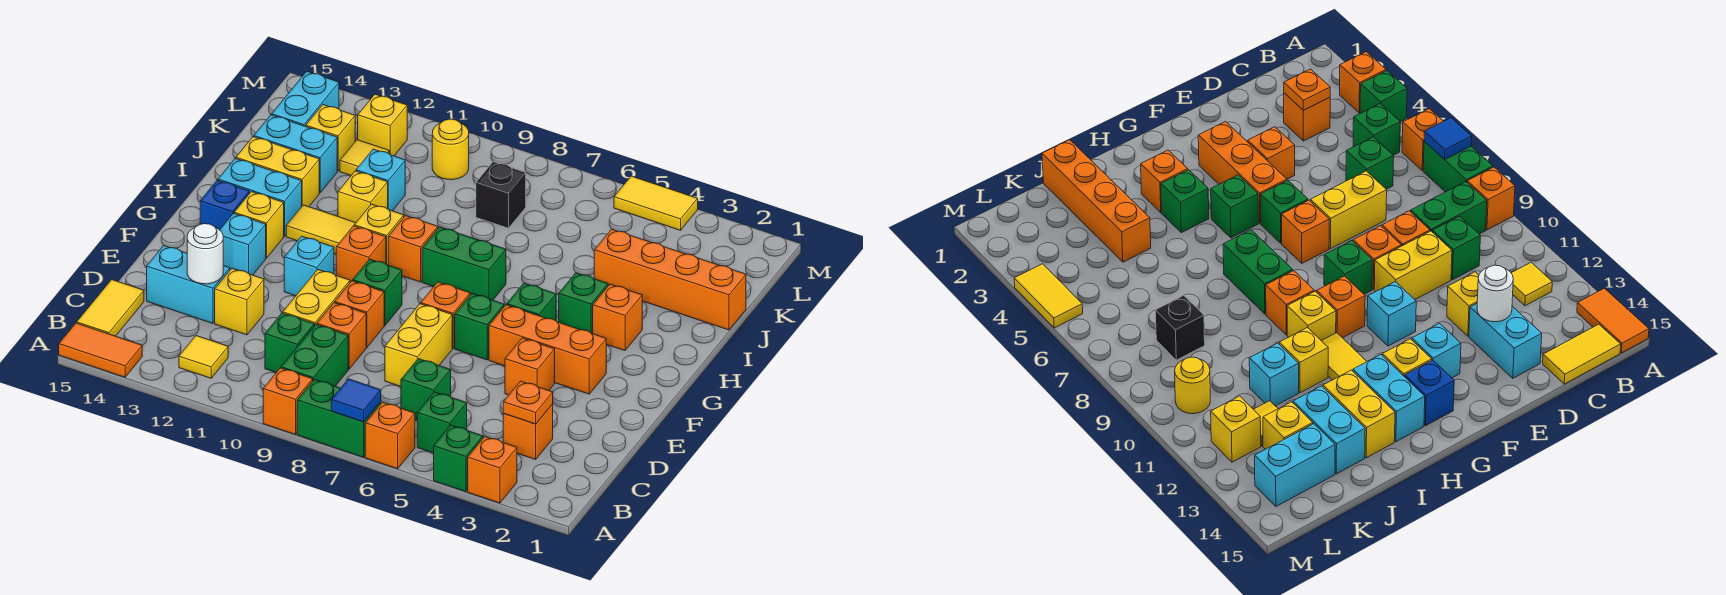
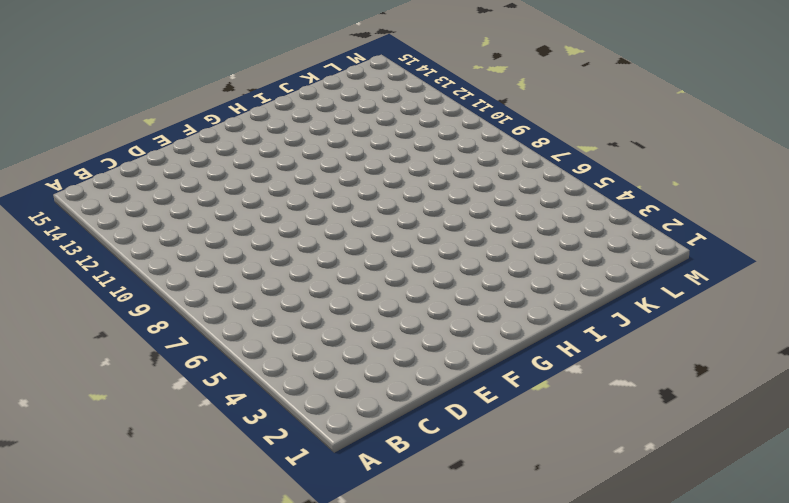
none -> orange 1x1 brick [468,437,517,503]
none -> green 1x1 brick [434,425,483,492]
none -> orange 1x1 brick [365,402,415,469]
none -> green 1x2 brick [297,379,381,457]

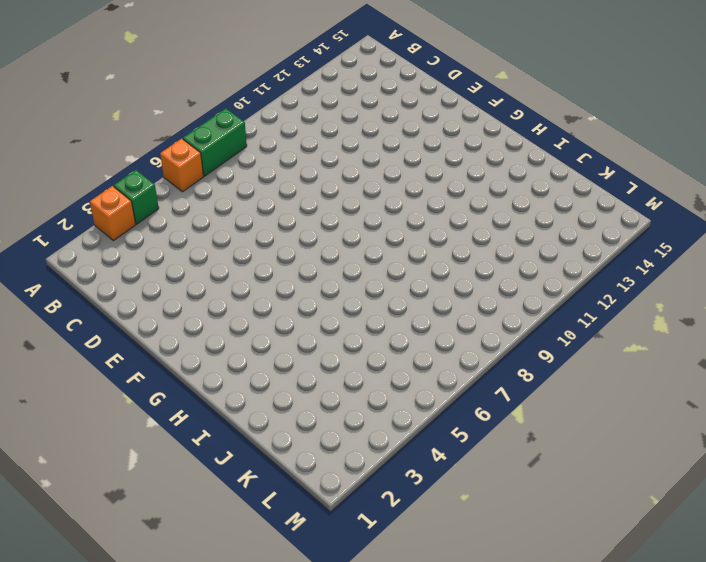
none -> orange 1x1 brick [263,368,313,434]
none -> orange 1x2 tile [59,323,142,377]
none -> green 1x1 brick [417,392,467,453]
none -> green 1x2 brick [281,324,348,386]

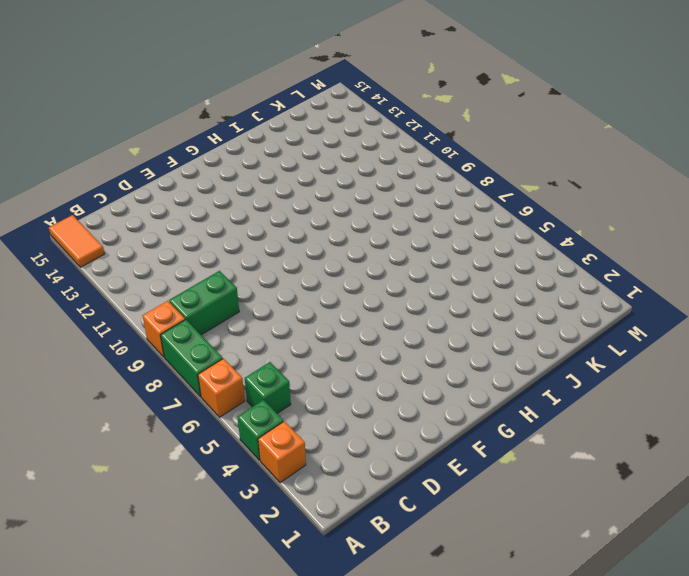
none -> yellow 1x1 tile [179,336,228,378]
none -> yellow 1x2 tile [77,280,144,336]
none -> orange 1x1 brick [503,404,553,459]
none -> green 1x1 brick [401,359,451,420]

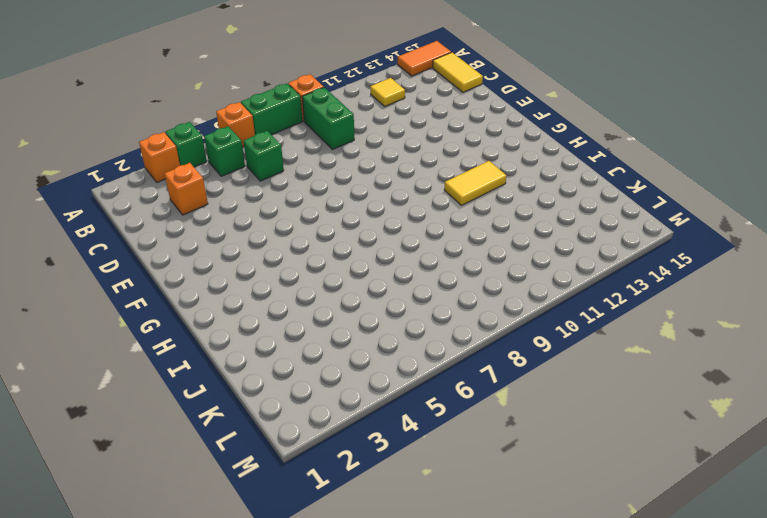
none -> green 1x1 brick [265,313,314,372]
none -> yellow 1x2 brick [385,304,452,386]
none -> orange 1x1 brick [317,303,366,369]
none -> yellow 1x2 brick [283,270,350,326]

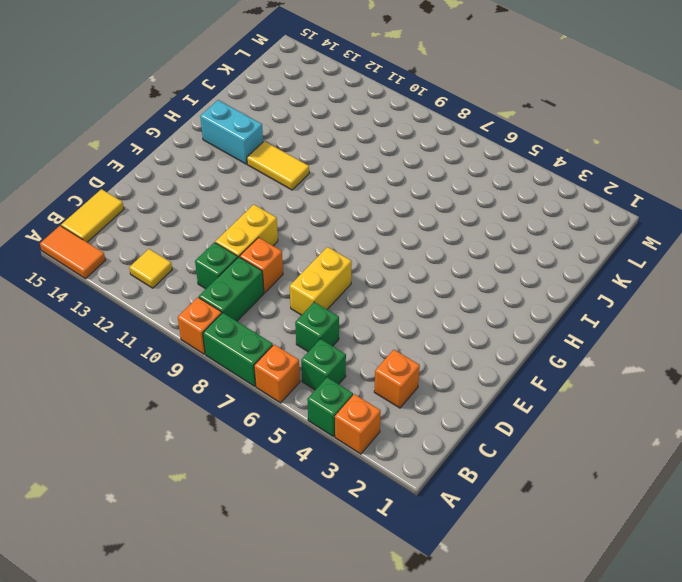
none -> yellow 1x1 brick [215,269,264,335]
none -> cyan 1x2 brick [147,245,230,323]
none -> orange 1x1 brick [505,338,555,395]
none -> orange 1x1 brick [335,281,384,347]

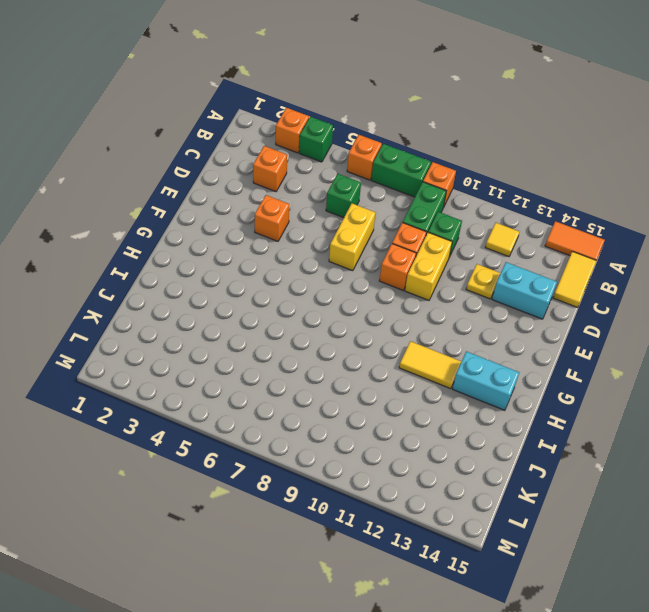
yellow 1x1 plate [466,264,501,299] -> yellow 1x1 brick [215,269,264,335]
none -> green 1x1 brick [417,392,467,453]
none -> orange 1x3 brick [489,305,606,394]
none -> green 1x1 brick [455,294,504,360]
none -> orange 1x1 brick [421,282,470,348]

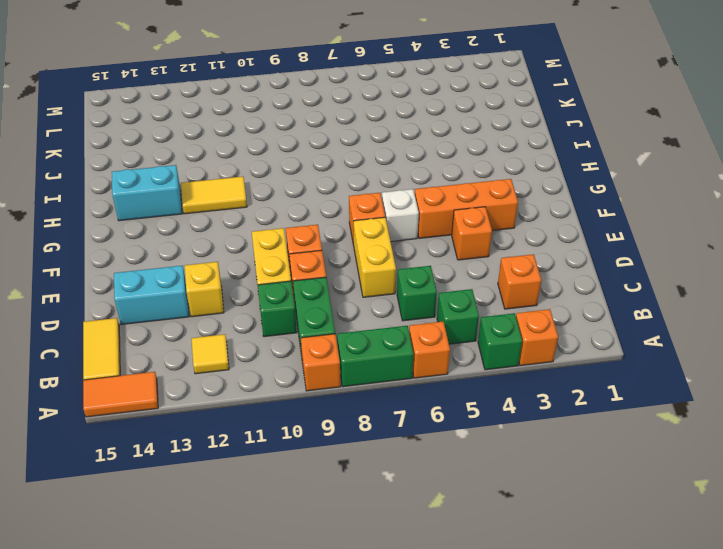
white 1x1 brick [382,189,419,241] -> green 1x1 brick [455,294,504,360]
none -> green 1x1 brick [353,259,402,326]
none -> cyan 1x1 brick [284,236,334,296]
none -> cyan 1x1 brick [220,213,266,275]
none -> green 1x1 brick [507,283,556,321]

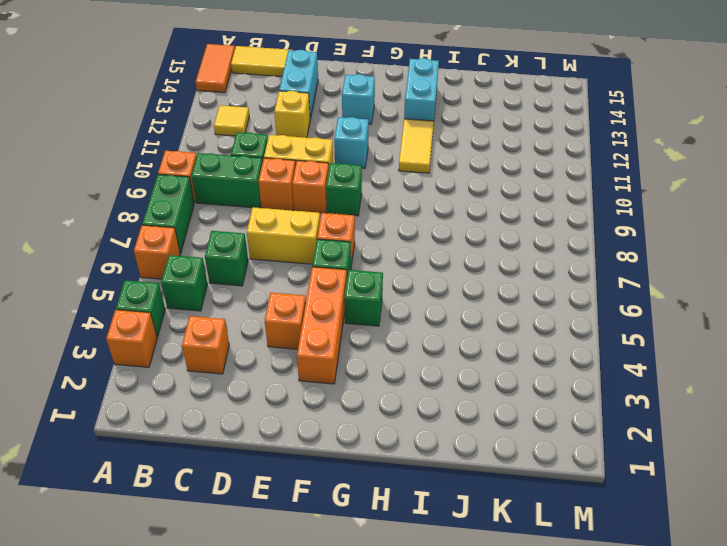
none -> orange 1x1 brick [336,226,386,282]
none -> yellow 1x1 brick [234,192,284,258]
none -> blue 1x1 brick [200,180,250,230]
none -> orange 1x1 brick [593,284,642,351]

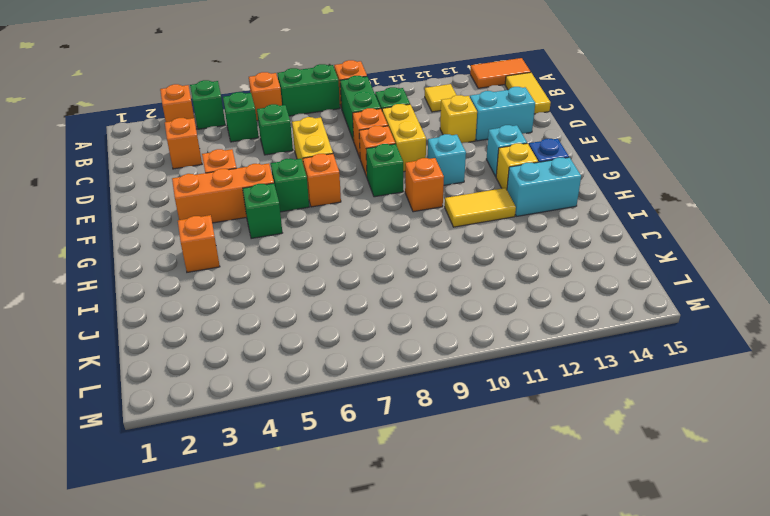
none -> green 1x1 brick [559,273,608,334]
none -> green 1x2 brick [422,227,506,300]
none -> orange 1x1 brick [388,216,438,282]
none -> yellow 1x1 brick [354,204,404,265]

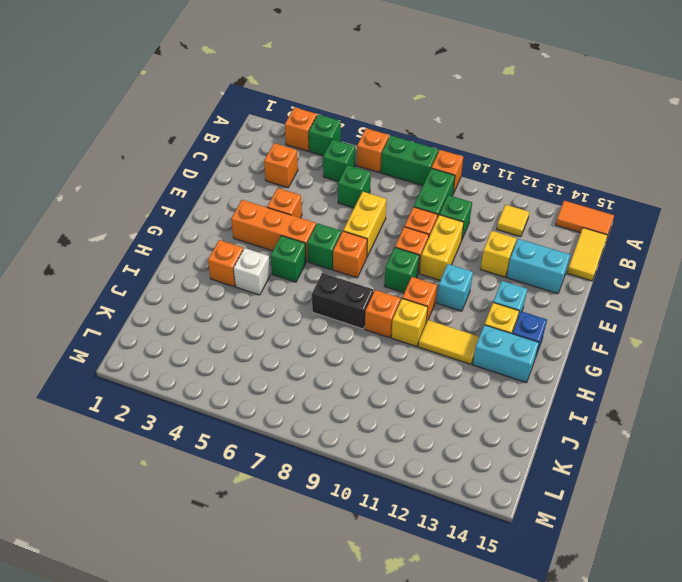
white 1x1 brick [233,248,270,295] -> green 1x1 brick [559,273,608,334]
black 1x2 brick [312,273,374,329] -> green 1x2 brick [422,227,506,300]
none -> yellow 1x1 brick [338,171,388,222]
none -> yellow 1x2 brick [236,137,319,207]
none -> orange 1x4 brick [594,229,746,330]
none -> cyan 1x1 brick [356,149,405,211]

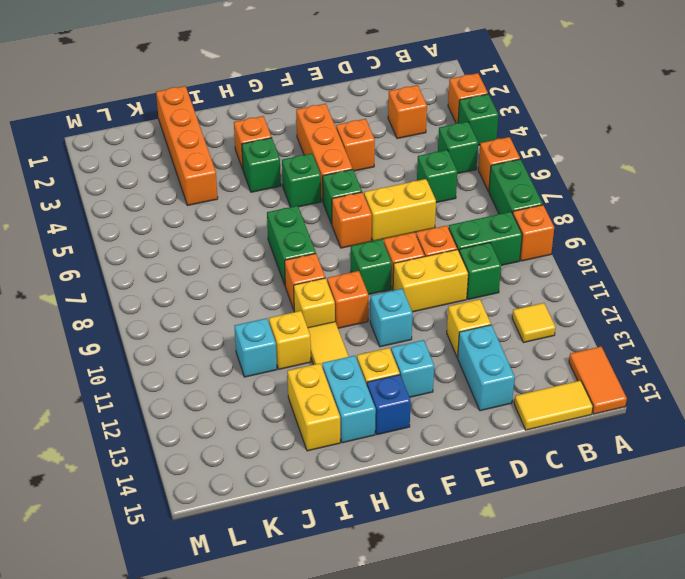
none -> cyan 1x2 brick [254,115,337,193]
none -> black 1x1 brick [476,162,526,228]
none -> yellow 1x1 tile [340,140,389,175]
none -> yellow 1x1 brick [306,105,355,171]

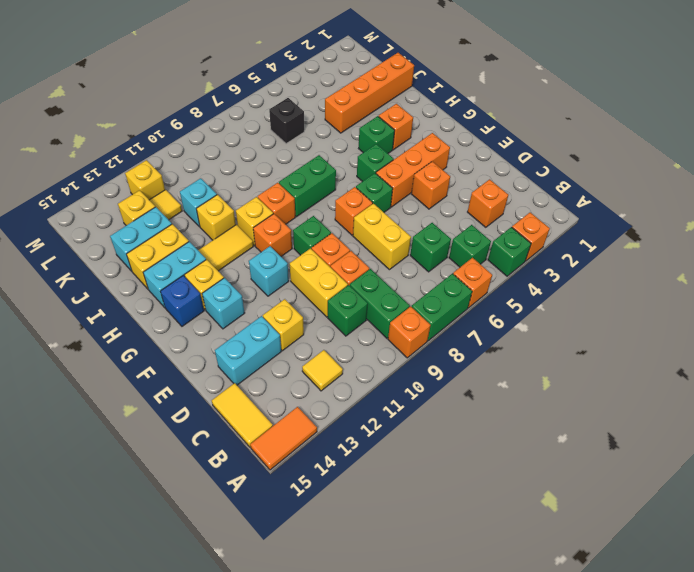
black 1x1 brick [269,98,304,144] -> black 1x1 brick moved to [476,162,526,228]
none -> cyan 1x2 brick [272,71,339,126]
none -> yellow 1x1 round brick [432,119,469,180]
none -> yellow 1x2 tile [614,176,698,230]
none -> blue 1x1 tile [331,379,381,422]

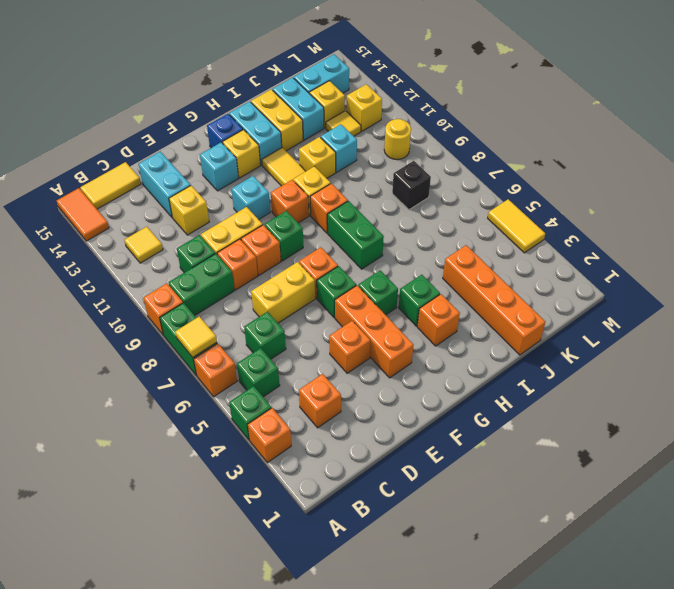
yellow 1x1 tile [175,316,217,357] -> blue 1x1 tile [331,379,381,422]
none -> orange 1x1 plate [503,381,553,424]
none -> white 1x1 round brick [187,224,223,284]

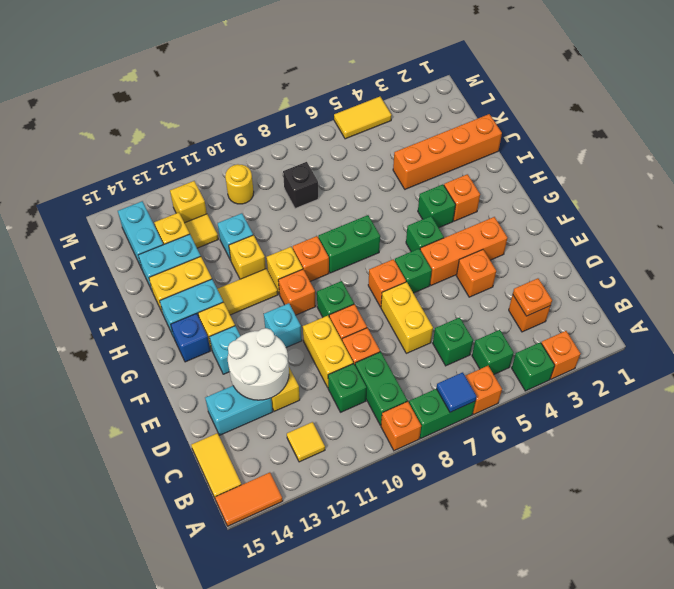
white 2x2 round brick [228,328,289,400] -> white 1x1 round brick [187,224,223,284]

